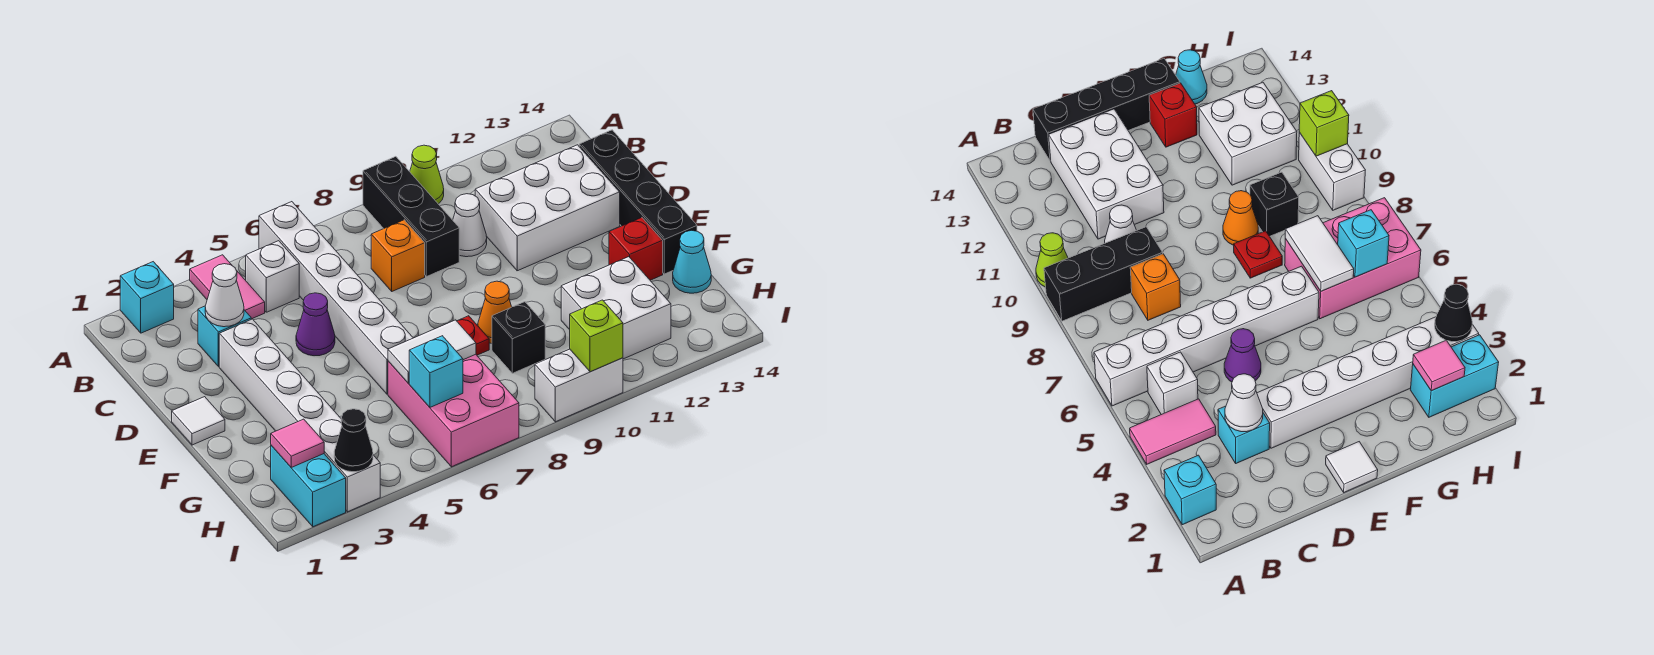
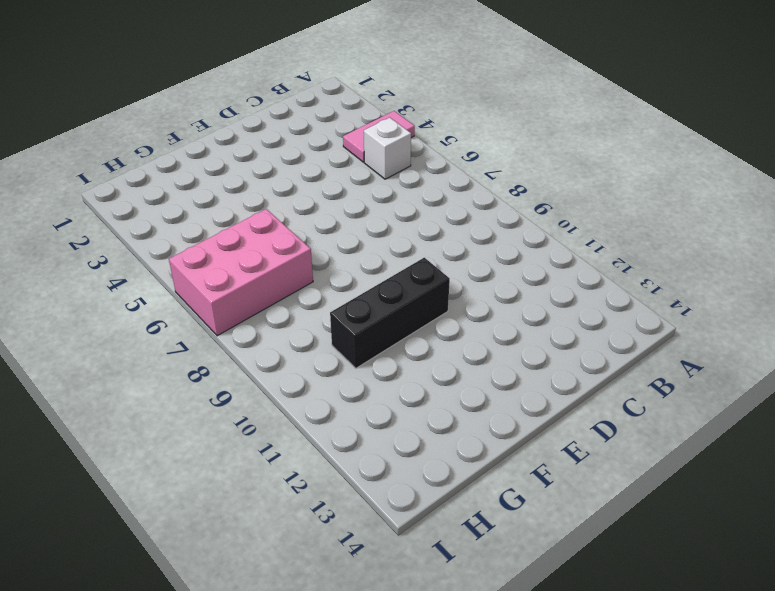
black 1x3 brick [330,258,450,368] -> black 1x3 brick moved to [363,157,459,277]
none -> cyan 1x1 brick [120,262,174,333]
none -> white 1x6 brick [259,202,413,394]
none -> lime 1x1 cone [410,145,444,204]

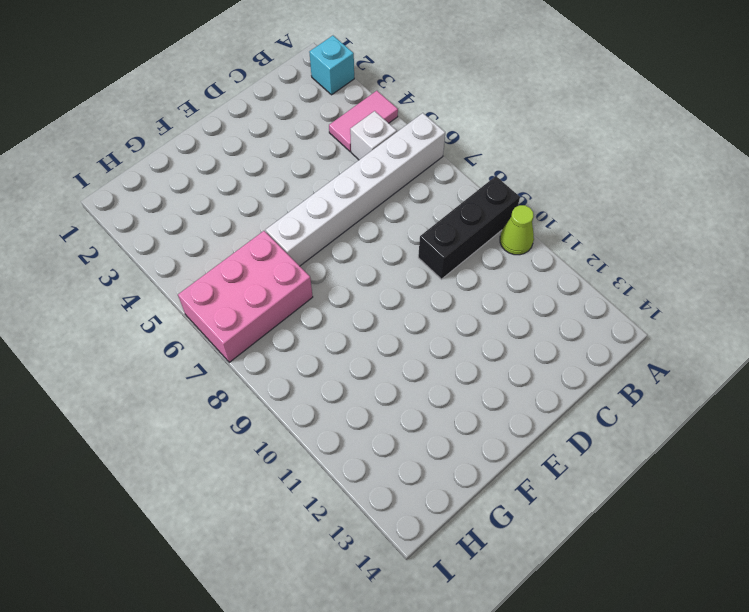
none -> cyan 1x1 brick [198,306,251,367]
none -> orange 1x1 brick [371,220,425,291]
none -> white 1x1 cone [453,194,487,257]

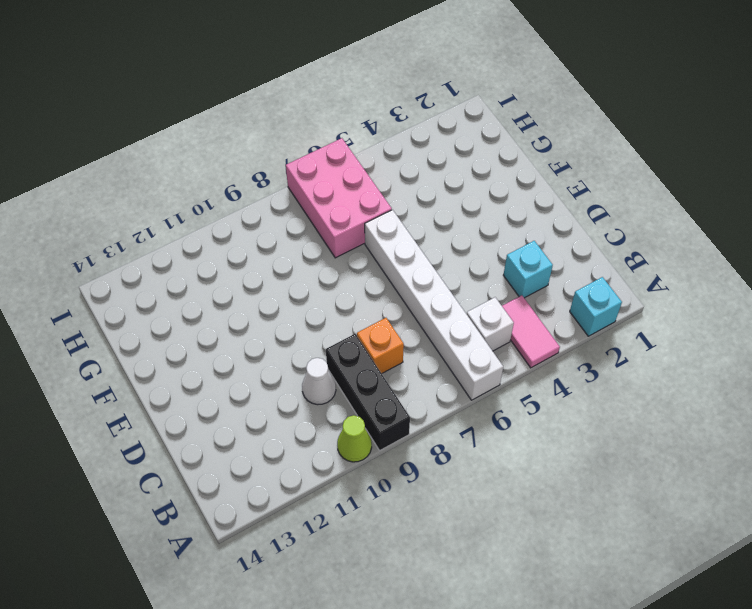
none -> white 2x3 brick [475,145,620,271]
none -> black 1x4 brick [579,130,697,274]
none -> white 1x6 brick [219,319,380,512]

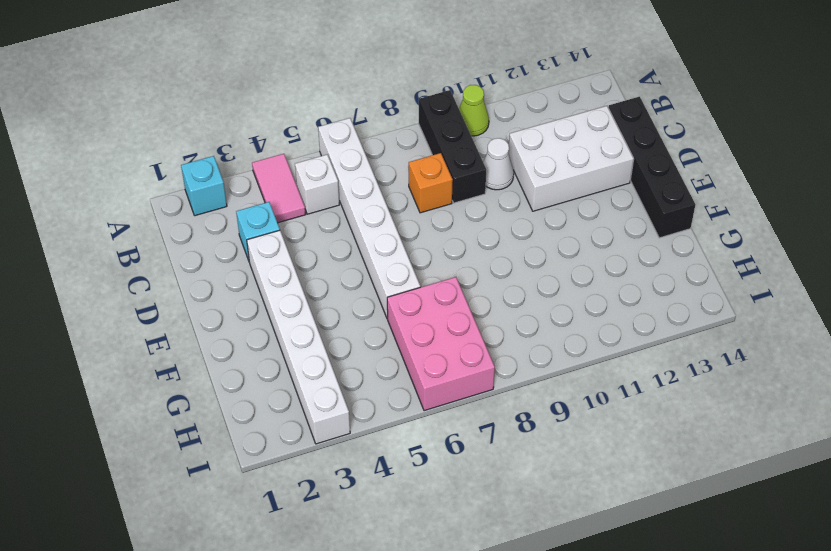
none -> purple 1x1 cone [296,293,335,356]
none -> white 1x1 tile [172,397,225,445]
none -> red 1x1 plate [457,316,489,355]

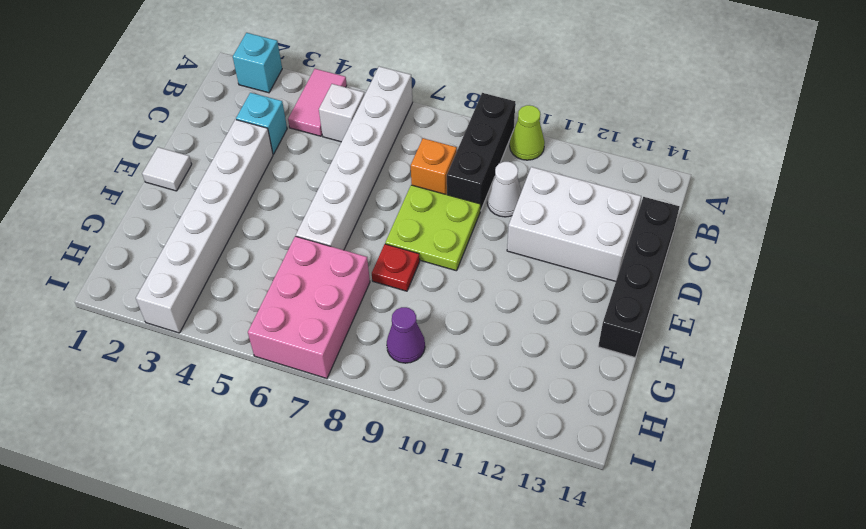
lime 2x2 plate [385,185,480,271] -> none
purple 1x1 cone [387,307,425,363] -> purple 1x1 cone moved to [296,293,335,356]
none -> orange 1x1 cone [478,281,512,344]
none -> red 1x1 brick [609,218,663,280]
none -> black 1x1 brick [492,302,545,373]

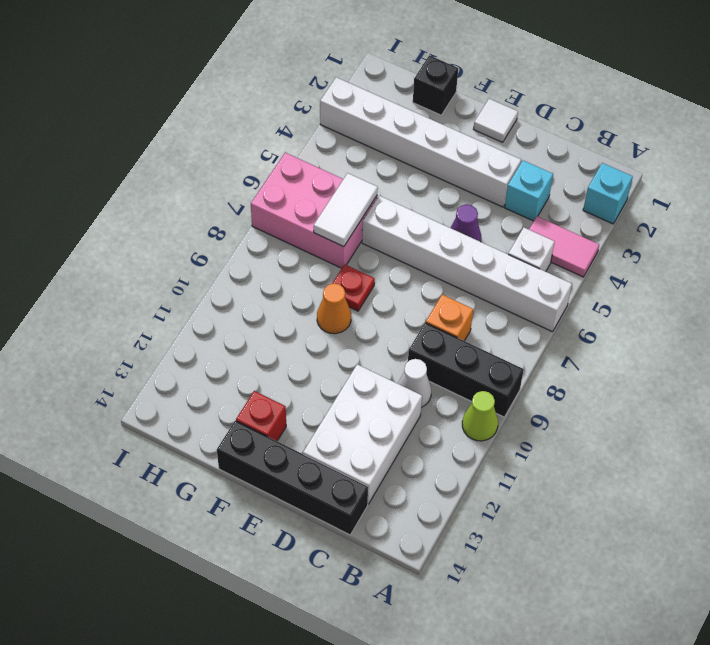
black 1x1 brick [413,55,458,115] -> black 1x1 brick moved to [492,302,545,373]
none -> white 2x2 brick [561,257,671,359]
none -> cyan 1x1 cone [673,230,711,293]
none -> cyan 1x2 brick [271,446,346,527]

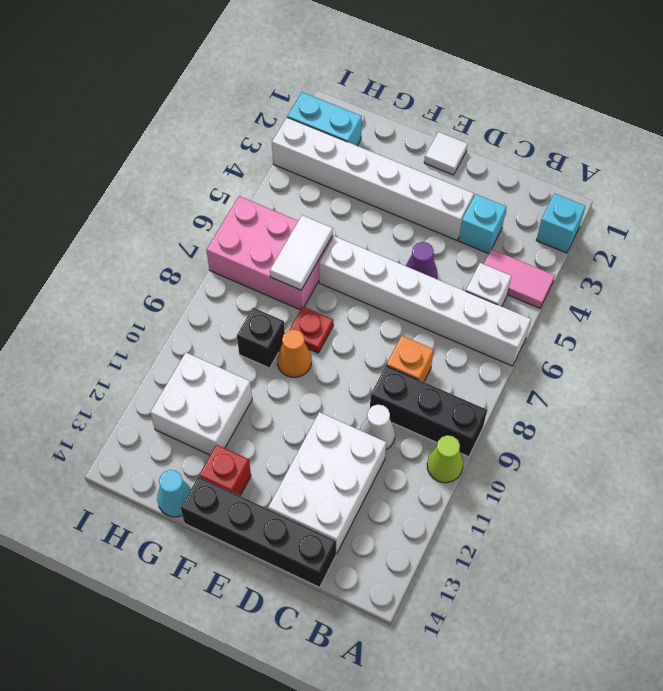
none -> white 1x2 brick [535,349,623,422]
none -> white 1x1 cone [205,264,244,327]
none -> pink 1x1 tile [271,419,324,467]

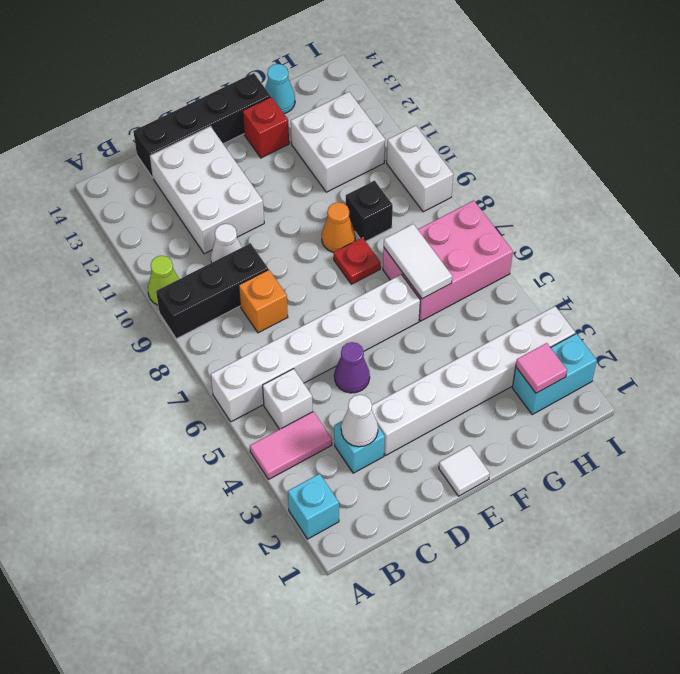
none -> cyan 1x1 brick [409,336,463,407]
none -> black 1x1 cone [334,409,373,472]
none -> lime 1x1 brick [570,300,623,372]

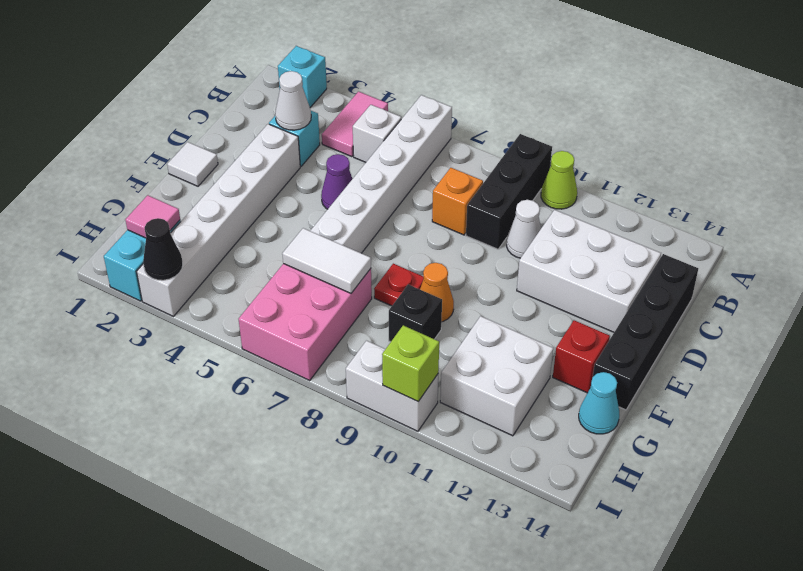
none -> cyan 1x1 brick [409,336,463,407]

